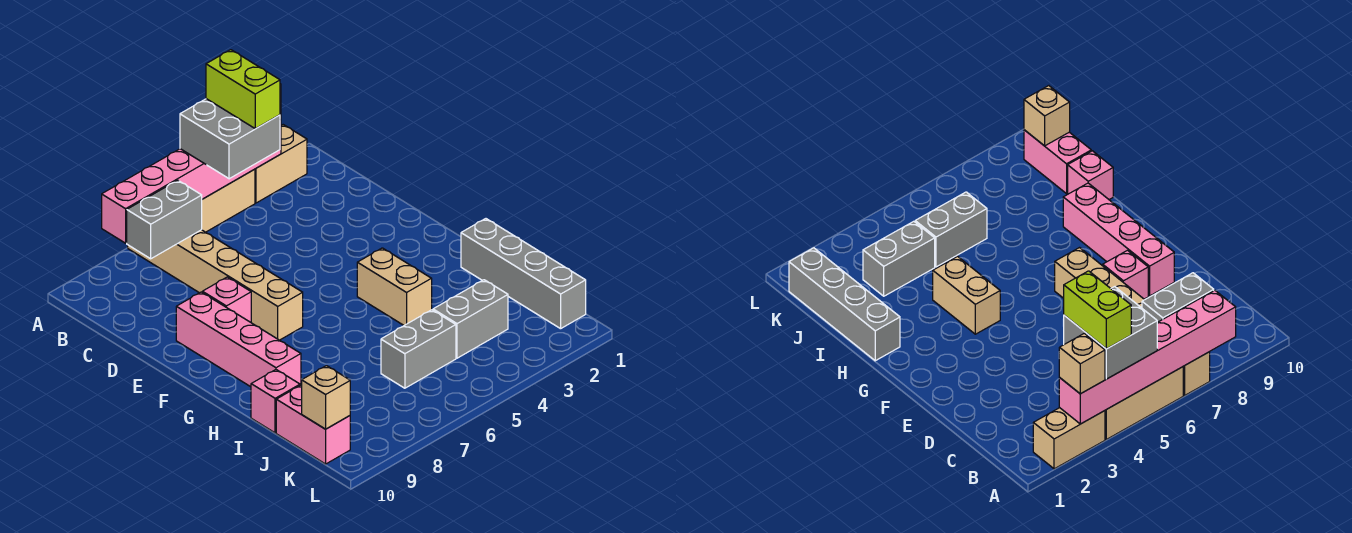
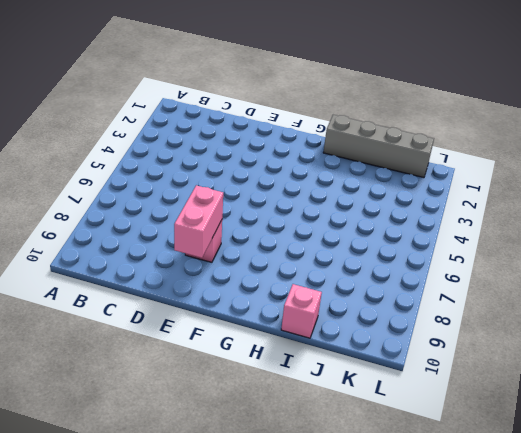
pink 1x2 brick [174,185,223,258] -> pink 1x2 brick turned to [276,385,350,464]
none -> tan 1x2 brick [255,125,307,203]
none -> tan 1x3 brick [202,169,255,232]
none -> tan 1x6 brick [128,230,303,340]

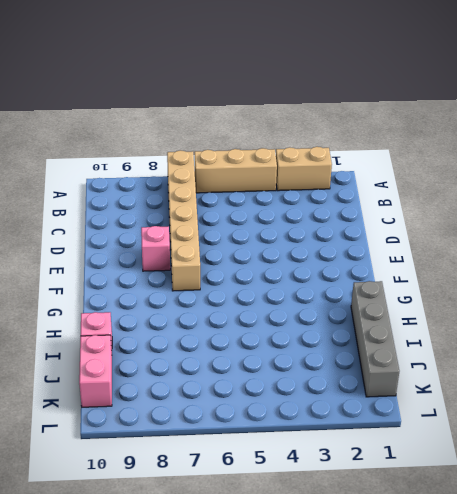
none -> pink 1x4 brick [176,292,301,387]
none -> tan 1x2 brick [357,248,432,325]
none -> grey 1x2 brick [433,280,508,358]

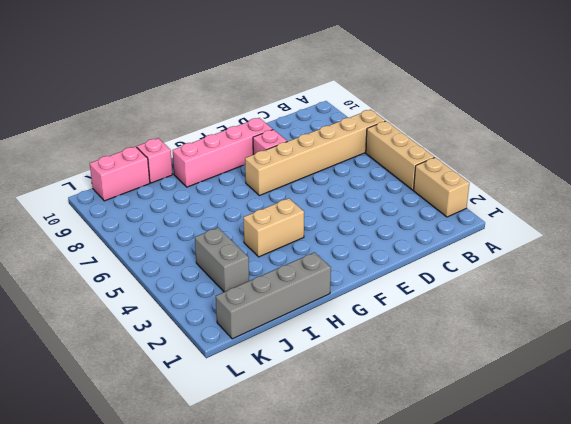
none -> grey 1x2 brick [381,310,456,388]
none -> pink 1x6 brick [102,119,281,243]
none -> grey 1x2 brick [127,180,202,259]

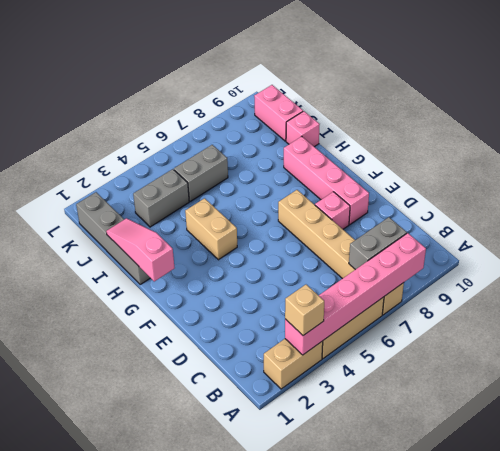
pink 1x3 slope [106,218,174,282] -> none
none -> tan 1x1 brick [302,366,350,429]
none -> grey 2x2 brick [180,99,280,179]
none -> lime 1x2 brick [206,50,280,129]

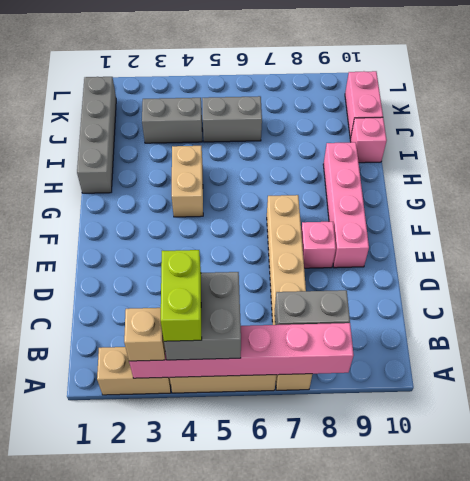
none -> tan 1x1 brick [302,366,350,429]

